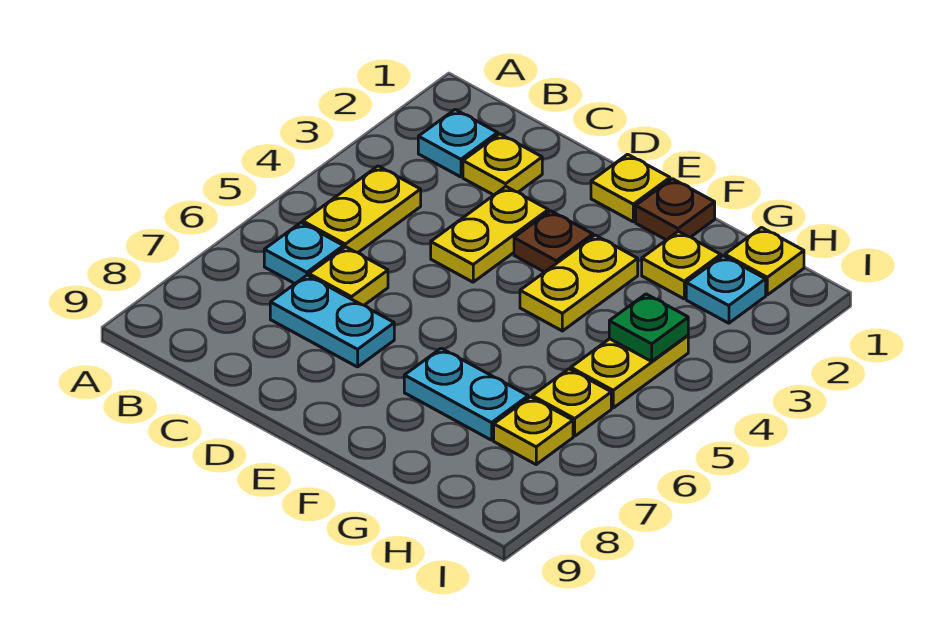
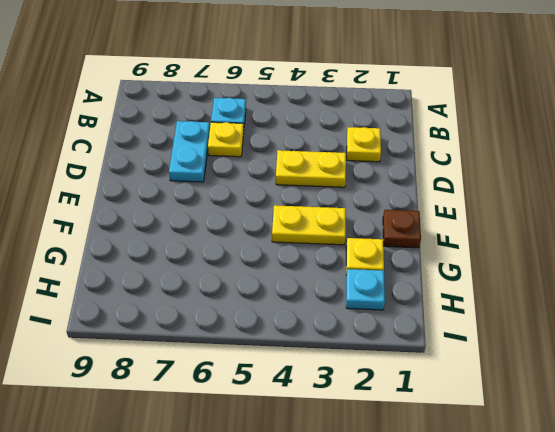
none -> cyan 1x1 plate [418,110,498,177]
none -> yellow 1x2 plate [303,166,421,252]
none -> yellow 1x1 plate [591,154,670,222]

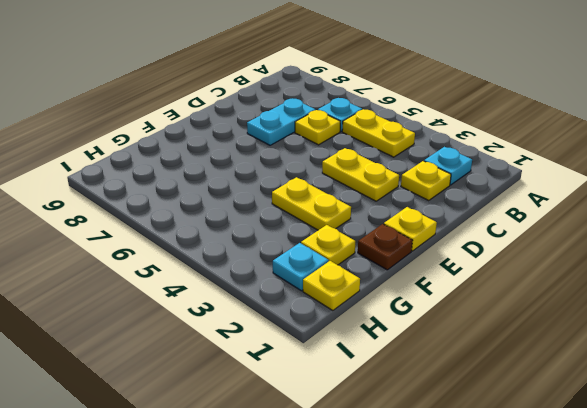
none -> brown 1x1 plate [514,211,593,272]
none -> cyan 1x2 plate [404,348,528,440]
none -> yellow 1x2 plate [571,335,688,408]

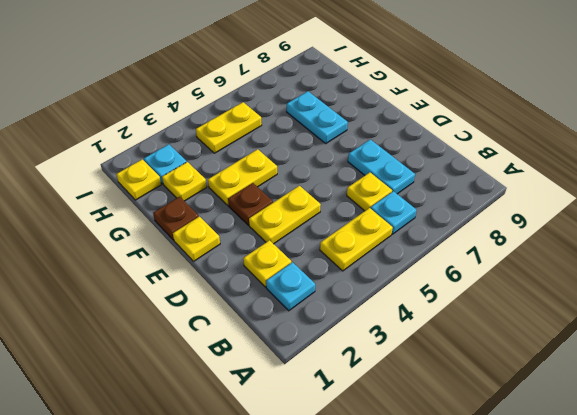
none -> yellow 1x1 plate [532,369,611,436]
none -> yellow 1x1 plate [494,397,573,464]
none -> green 1x1 plate [609,294,688,361]

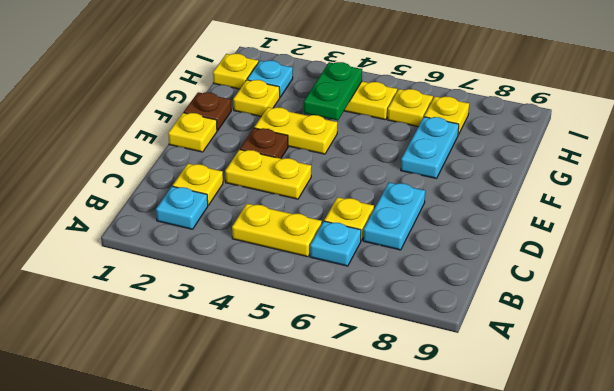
green 1x2 plate [304,62,362,120] -> green 1x1 plate [609,294,688,361]

